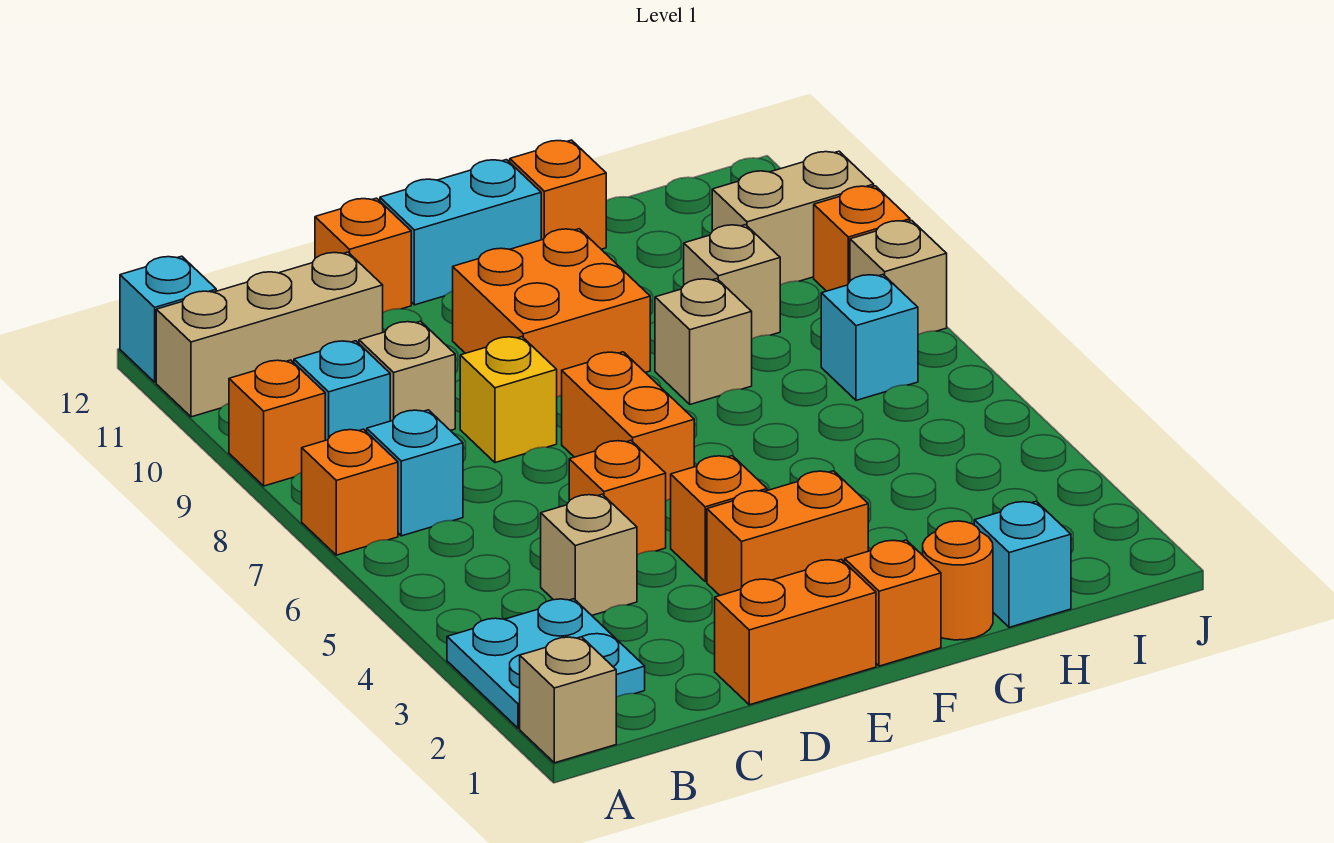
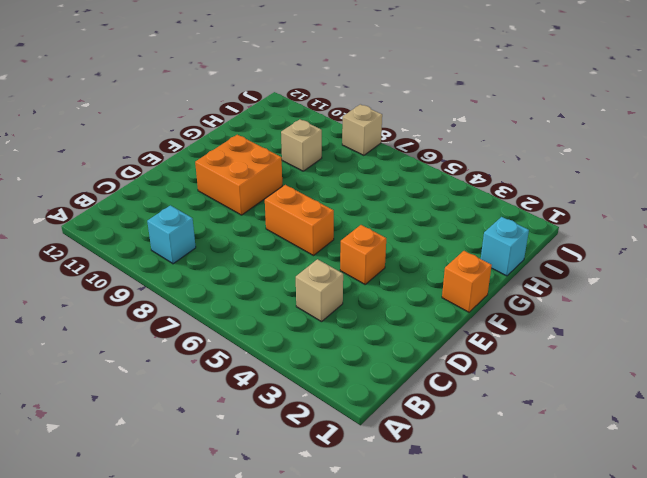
none -> tan 1x1 brick [520,637,616,763]
none -> cyan 2x2 plate [447,599,645,728]
none -> orange 1x1 brick [302,429,398,555]

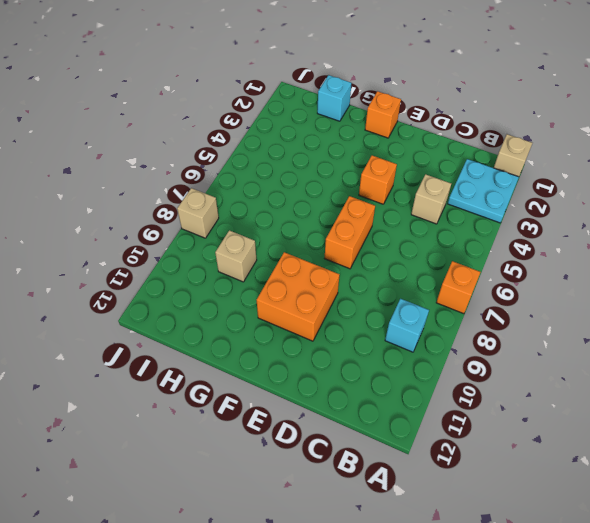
none -> orange 1x1 brick [229,360,325,486]
none -> tan 1x3 brick [156,252,383,417]
none -> cyan 1x1 brick [120,256,216,382]

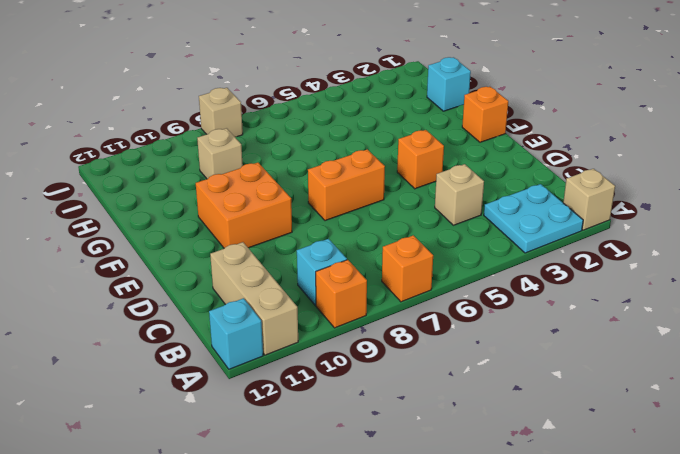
none -> cyan 1x1 brick [367,410,463,536]
none -> tan 1x1 brick [359,321,455,431]
none -> orange 1x2 brick [715,559,876,705]

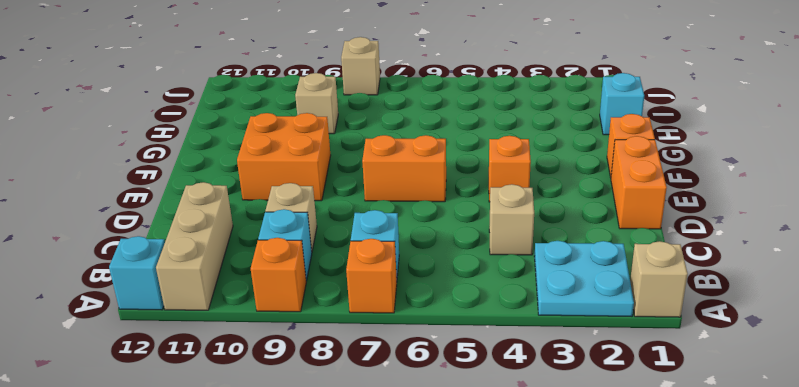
none -> orange 1x1 brick [569,441,666,555]
none -> yellow 1x1 brick [460,337,557,463]
none -> orange 1x1 brick [315,198,411,313]

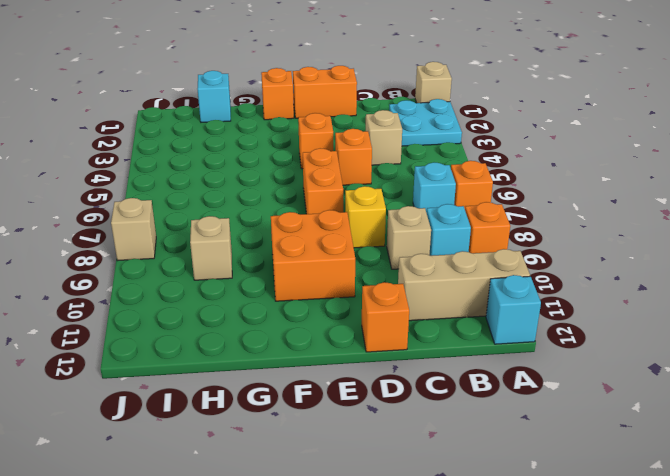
none -> orange 1x2 brick [707,471,868,595]
none -> cyan 1x2 brick [380,160,541,305]
none -> orange 1x1 round brick [923,521,993,640]

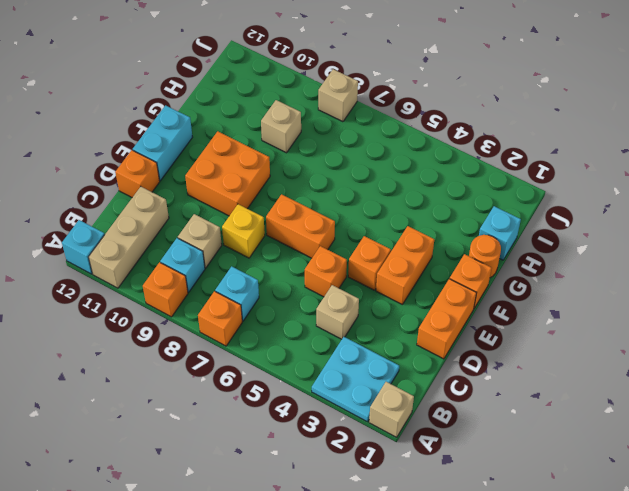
none -> tan 1x1 brick [655,279,752,404]
none -> orange 1x1 brick [510,140,606,249]
none -> cyan 1x1 brick [821,275,918,400]

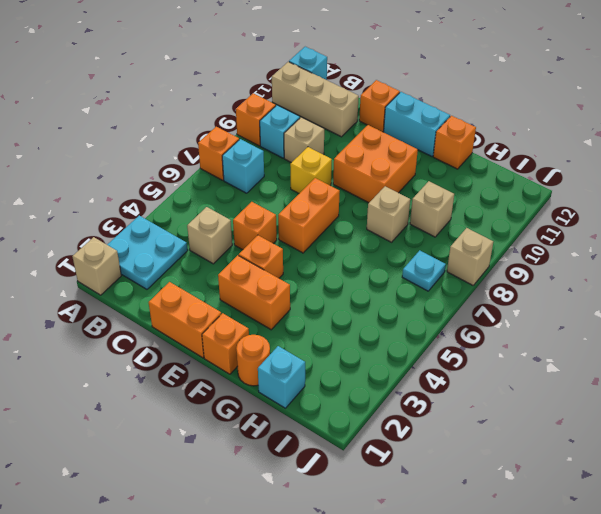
cyan 1x1 plate [402,250,446,291] -> cyan 1x1 brick [821,275,918,400]
none -> tan 1x2 brick [712,151,874,285]
none -> orange 1x1 brick [814,186,910,291]

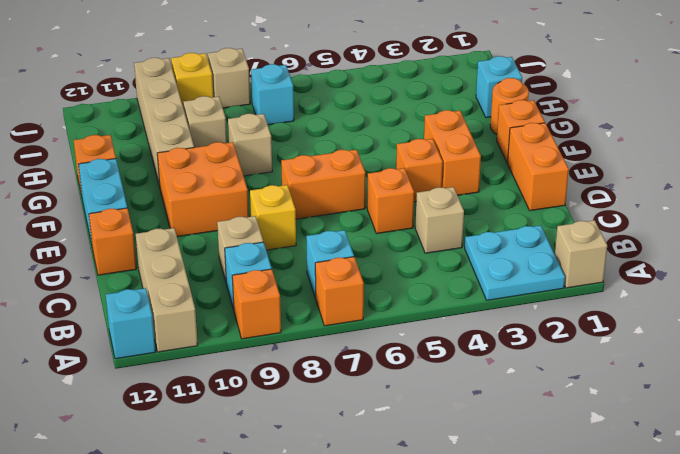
tan 1x4 brick [134,58,194,187] -> tan 1x2 brick [712,151,874,285]
yellow 1x1 brick [171,53,213,109] -> orange 1x1 brick [814,186,910,291]

